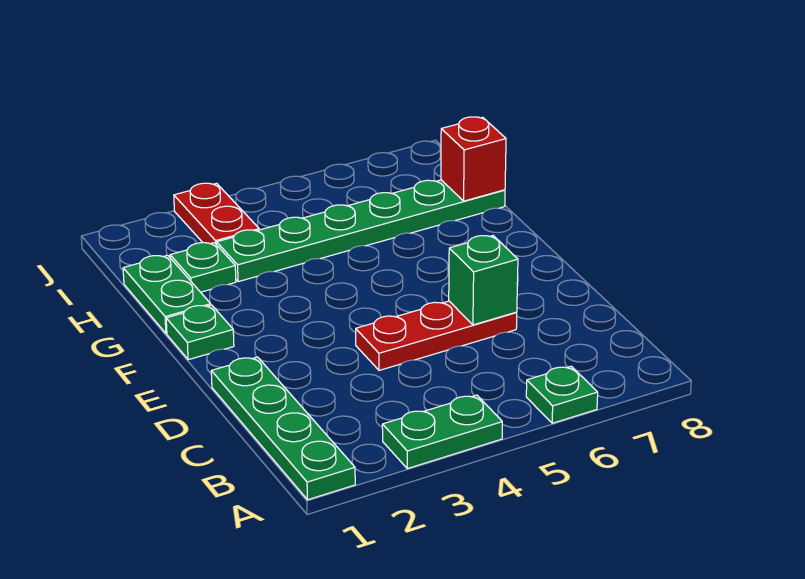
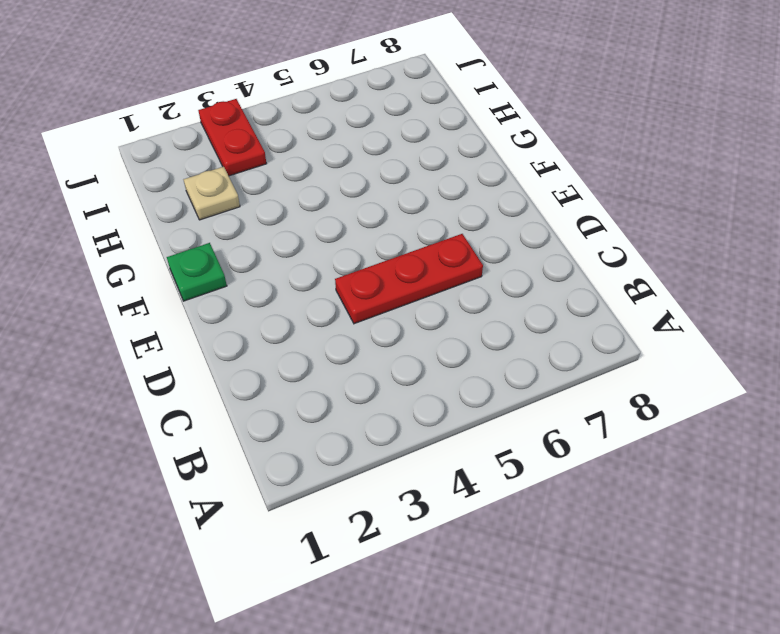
tan 1x1 plate [183,167,240,220] -> green 1x1 plate [170,243,236,292]
none -> green 1x4 plate [211,357,355,500]
none -> green 1x2 plate [382,395,502,469]

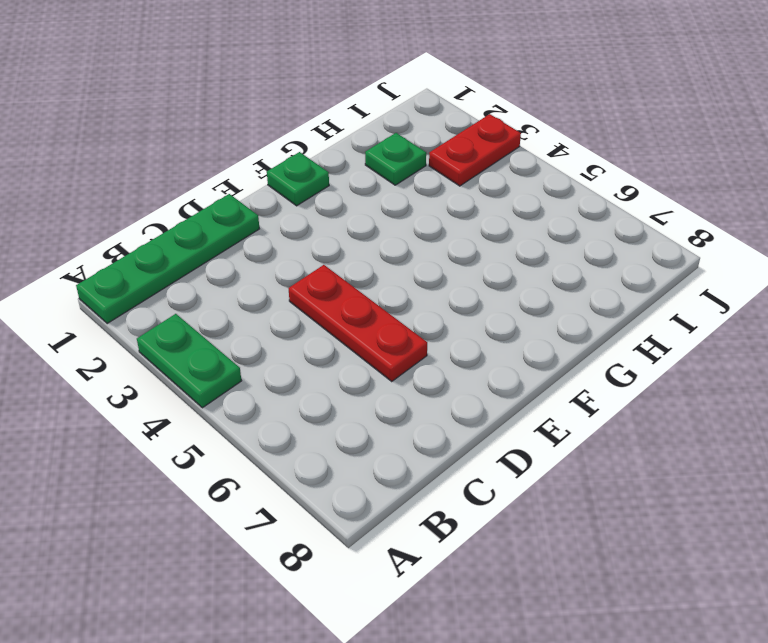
none -> green 1x1 plate [526,366,598,423]
none -> green 1x2 plate [123,255,211,334]

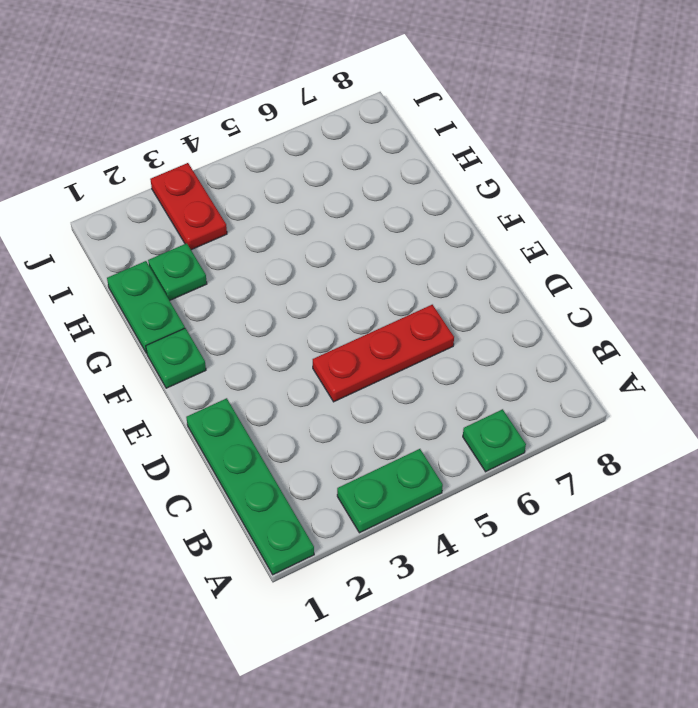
none -> green 1x6 plate [217,180,505,282]
none -> green 1x1 brick [449,236,518,325]

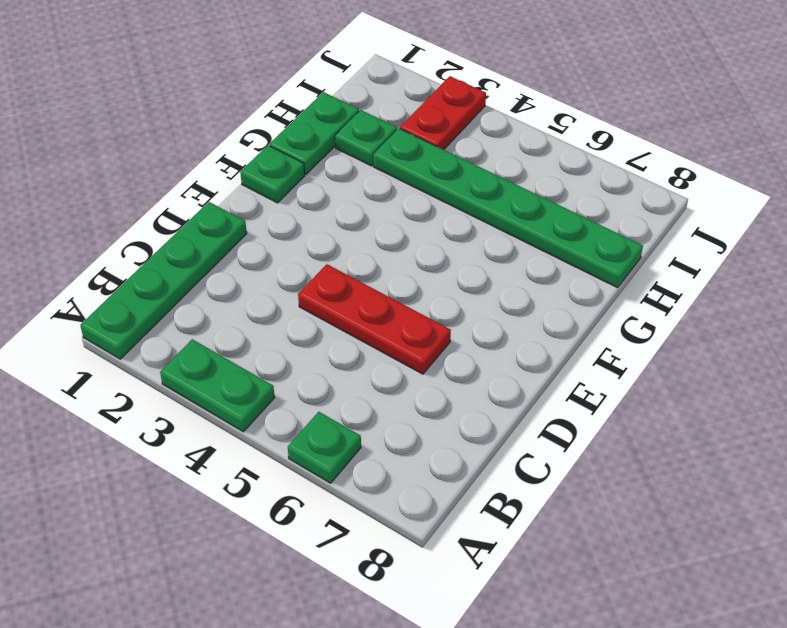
none -> green 1x1 brick [449,236,518,325]
none -> red 1x1 brick [441,117,506,201]

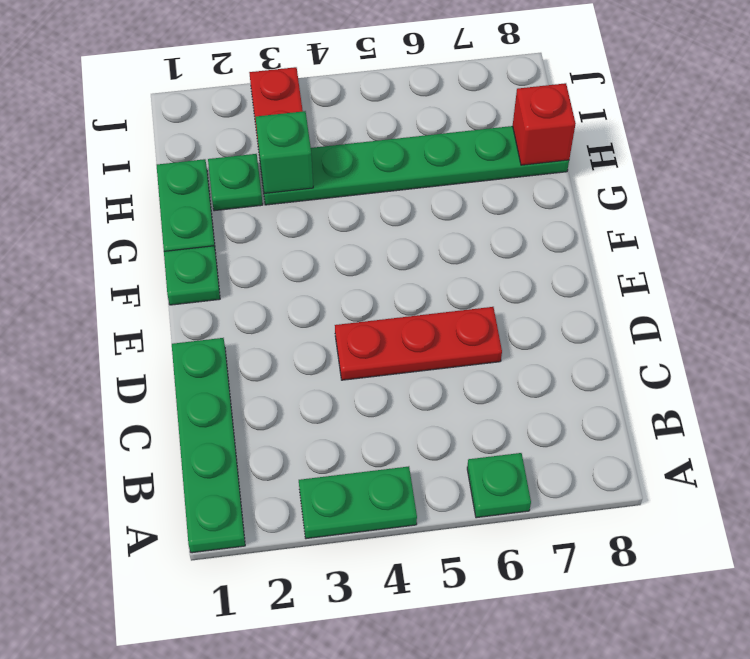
green 1x1 brick [255,111,313,193] -> green 1x1 brick moved to [449,236,518,325]

